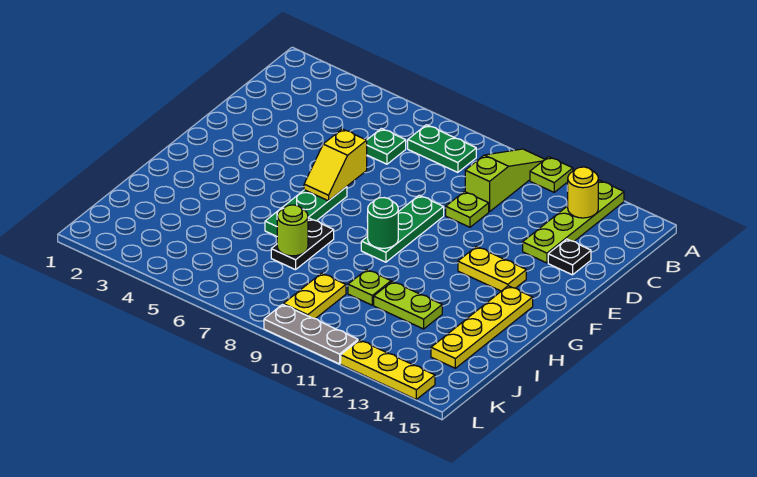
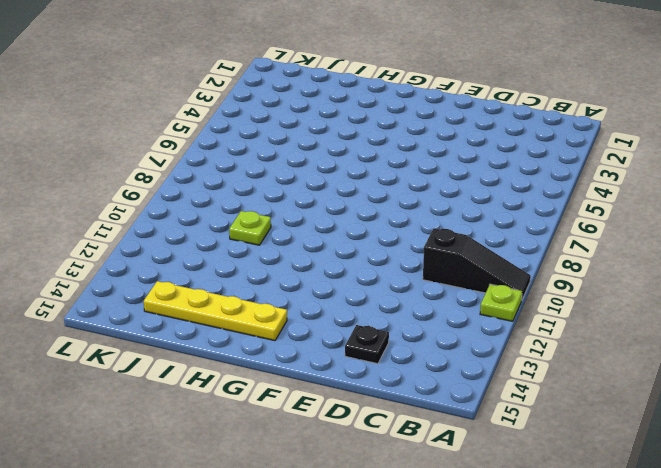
black 1x3 slope [423,228,531,299] -> lime 1x3 slope [465,149,545,212]
none -> lime 1x4 plate [523,180,624,263]
none -> green 1x2 plate [408,125,476,172]
none -> green 1x1 plate [367,128,406,164]

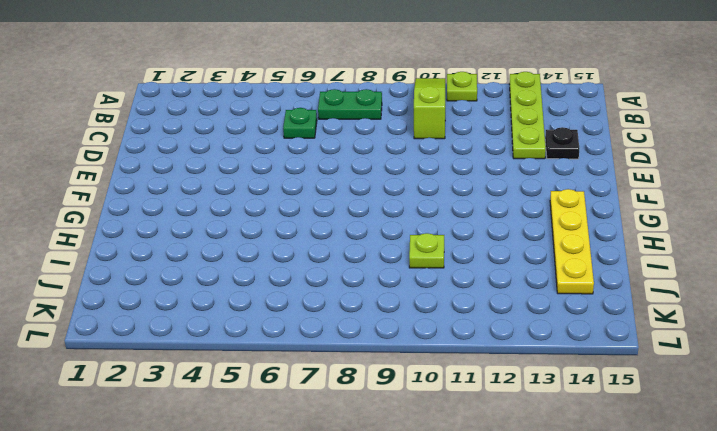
none -> lime 1x1 plate [446,192,489,227]
none -> green 1x3 plate [361,195,444,262]
none -> green 1x3 plate [265,187,347,236]

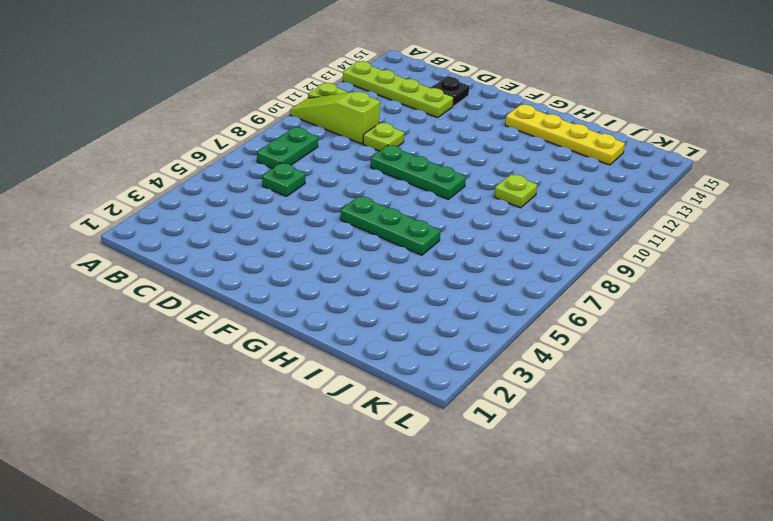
none -> yellow 1x2 plate [458,247,526,291]
none -> black 1x2 plate [271,218,334,270]
none -> lime 1x2 plate [374,281,442,329]

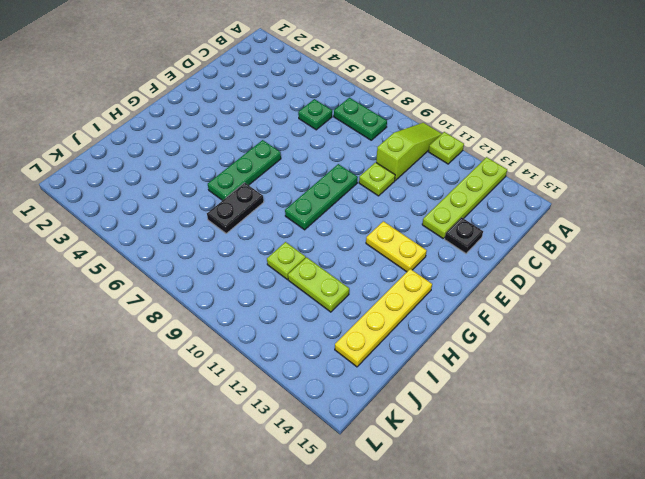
none -> yellow 1x2 plate [283,273,346,319]
none -> grey 1x3 plate [264,304,358,364]
none -> yellow 1x3 plate [341,340,435,399]

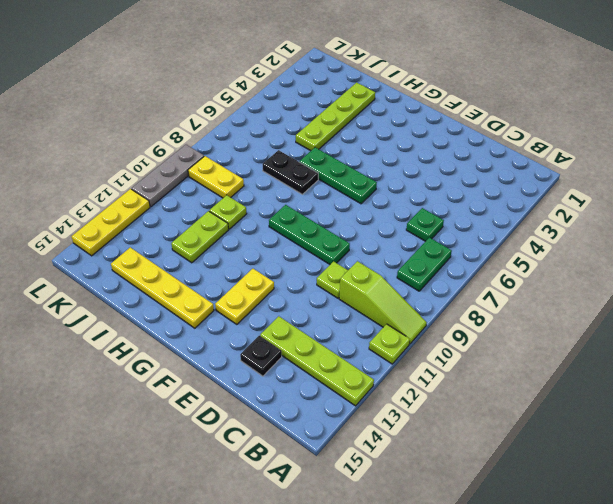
lime 1x4 plate [296,82,375,151] -> none
none -> yellow 1x1 round brick [568,167,598,218]
none -> yellow 1x2 slope [304,129,367,201]
none -> green 1x1 round brick [368,198,398,248]

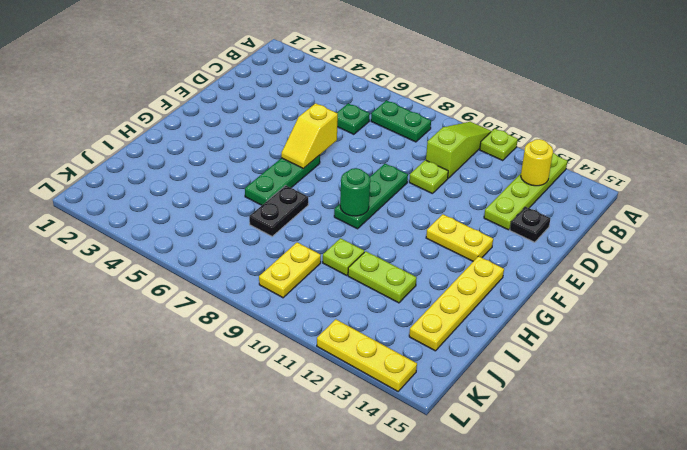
none -> grey 1x3 plate [264,304,358,364]
none -> lime 1x1 round brick [277,205,308,256]

